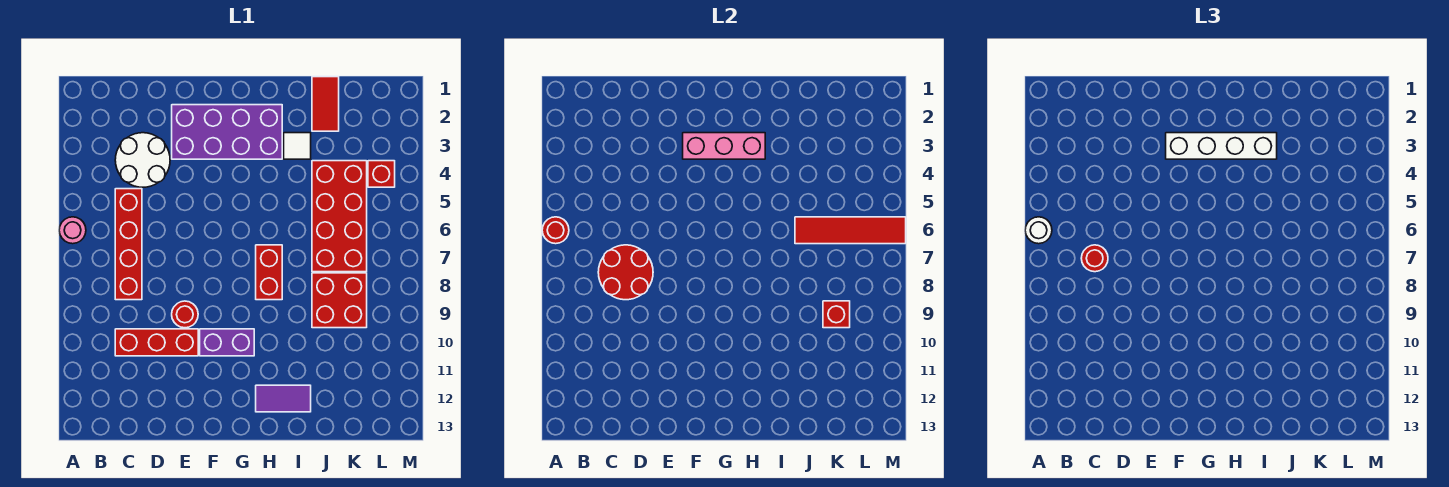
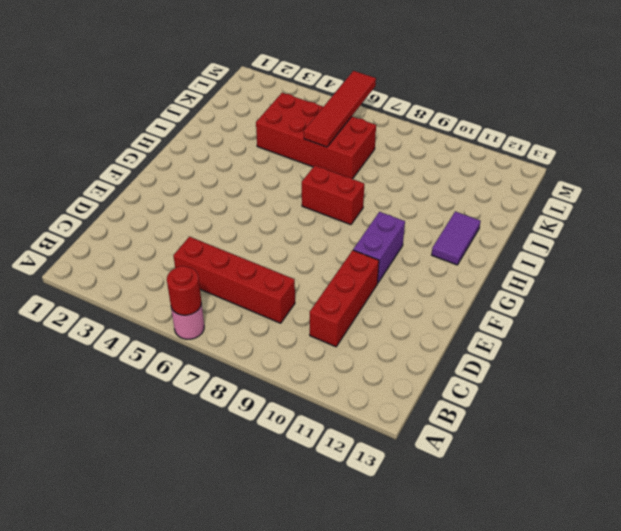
none -> white 2x2 round brick [115,133,170,187]
none -> purple 2x4 brick [172,105,282,159]
none -> red 1x1 round brick [172,301,198,328]

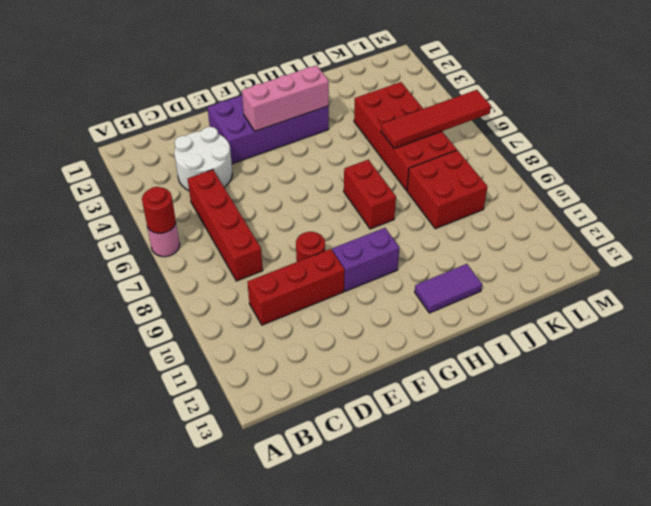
none -> white 1x1 tile [284,133,311,159]
none -> red 1x2 tile [312,77,339,131]
none -> red 1x1 brick [368,161,395,187]

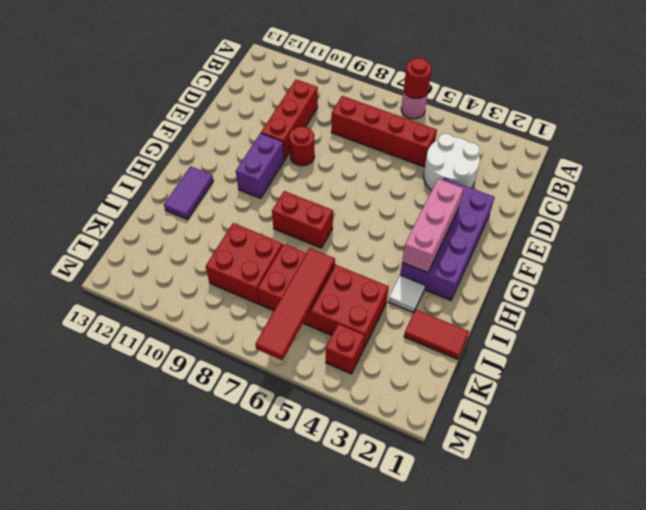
none -> red 2x2 round brick [598,245,653,300]
none -> red 1x1 brick [823,301,850,328]
none -> white 1x1 round brick [1025,217,1052,244]

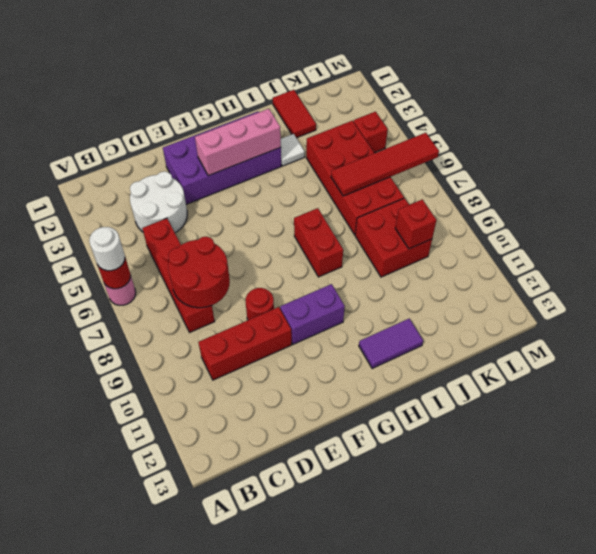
none -> red 1x1 round brick [1081,245,1108,272]
none -> white 1x4 brick [1166,133,1277,159]

